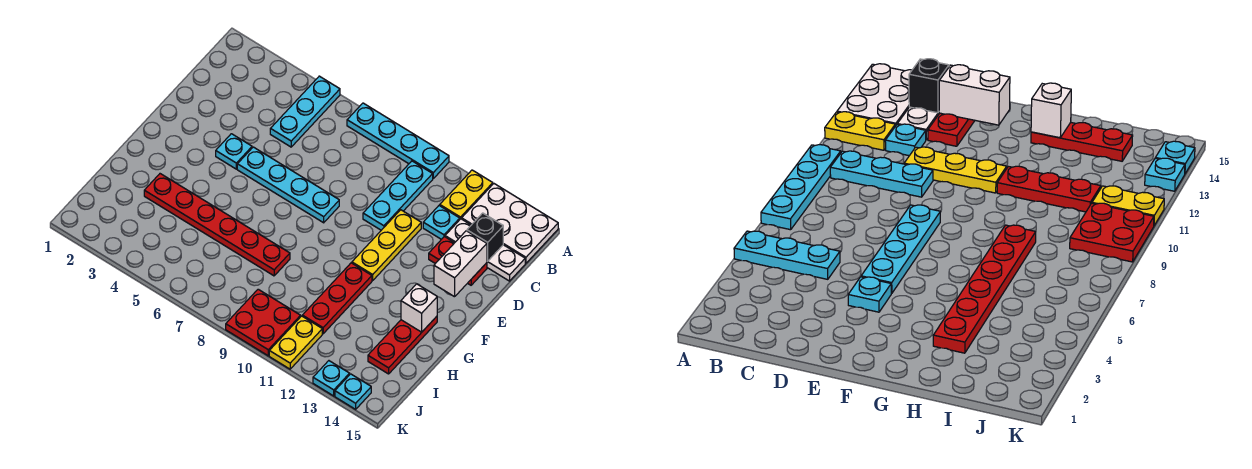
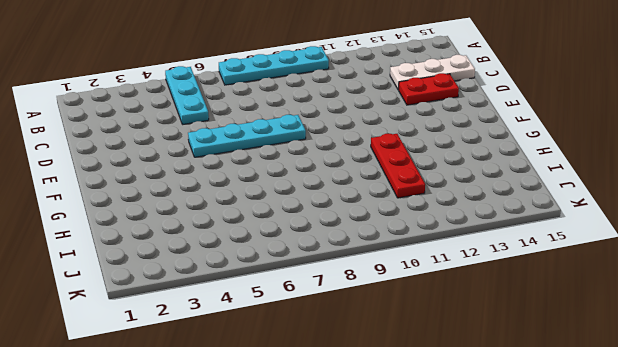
none -> yellow 1x2 plate [440,170,493,219]
none -> white 2x3 plate [462,184,558,263]
none -> cyan 1x3 plate [363,161,433,230]

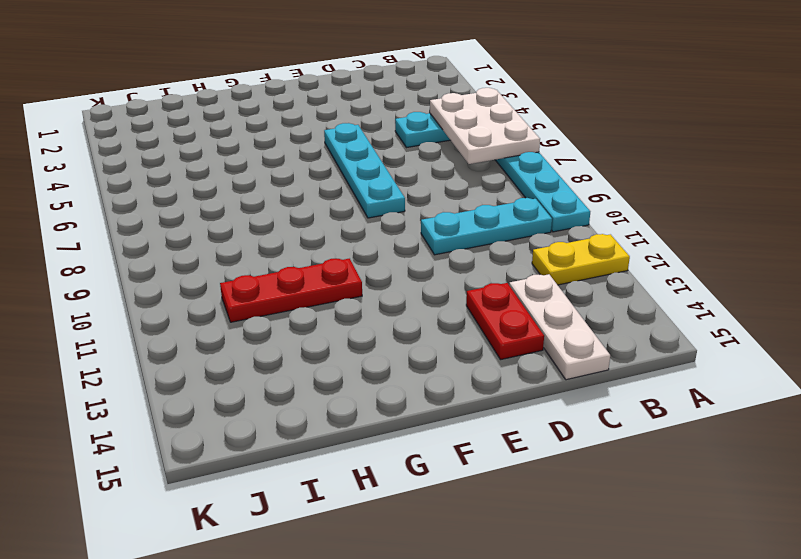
white 2x3 plate [430,88,540,164] -> white 2x3 plate moved to [462,184,558,263]
none -> cyan 1x1 plate [423,205,460,239]
none -> yellow 1x3 plate [352,210,421,281]
none -> cyan 1x1 plate [216,134,252,169]

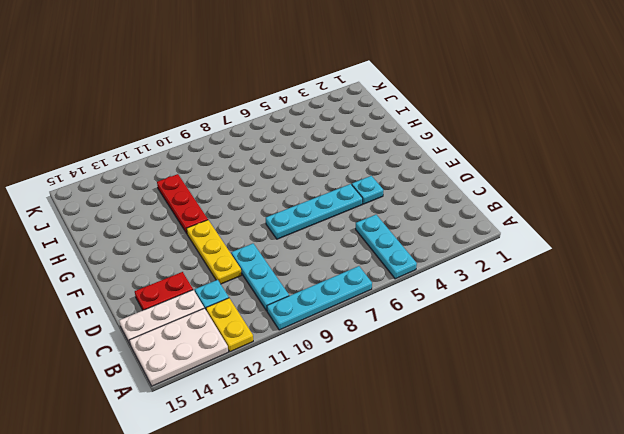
none -> red 1x3 plate [368,316,437,374]
none -> red 1x6 plate [144,174,290,276]
none -> red 2x2 plate [226,289,301,356]

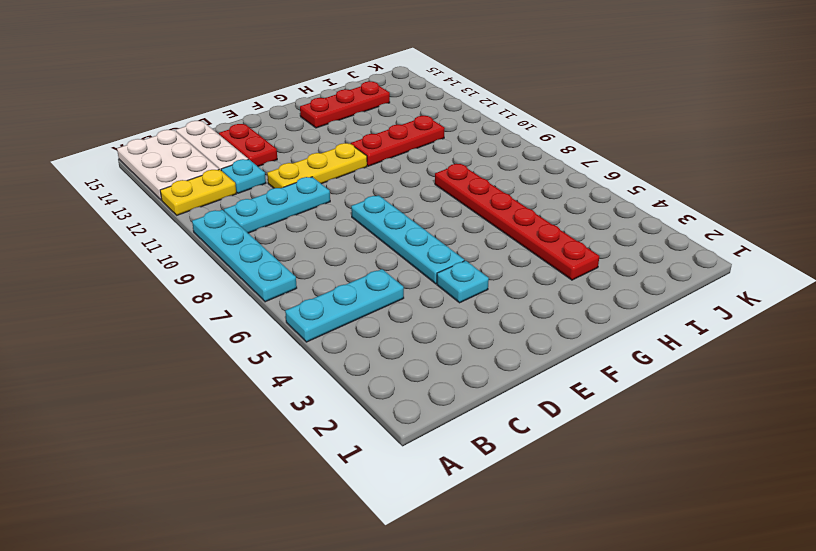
none -> red 2x2 plate [226,289,301,356]
none -> yellow 1x2 plate [269,316,322,369]
none -> cyan 1x1 plate [313,361,350,396]

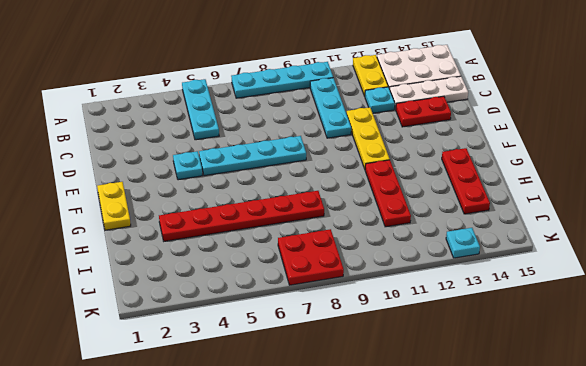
yellow 1x2 plate [97,182,131,230] -> yellow 1x2 plate moved to [269,316,322,369]
red 2x2 plate [278,229,344,285] -> red 2x2 plate moved to [226,289,301,356]
none -> cyan 1x1 plate [335,374,371,409]
none -> black 1x1 brick [467,213,503,261]
none -> white 1x2 brick [434,231,487,297]

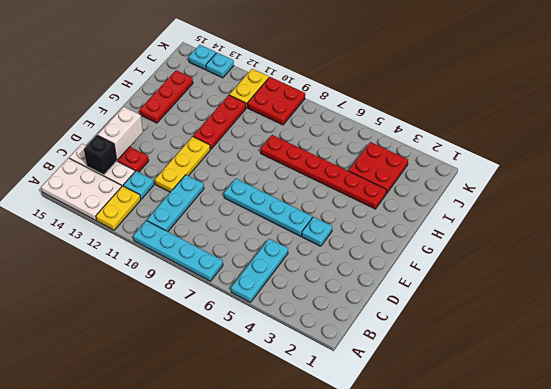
red 2x2 plate [349,142,408,194] -> none
none -> white 1x1 brick [401,284,437,332]

